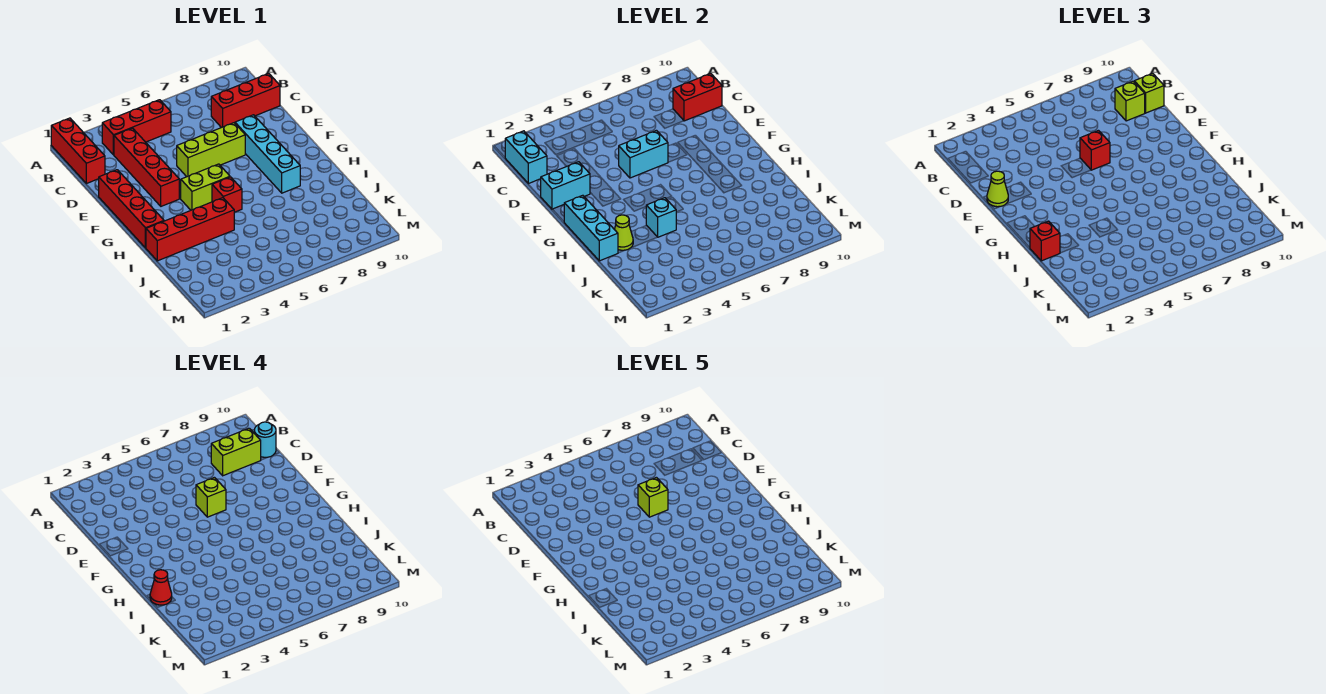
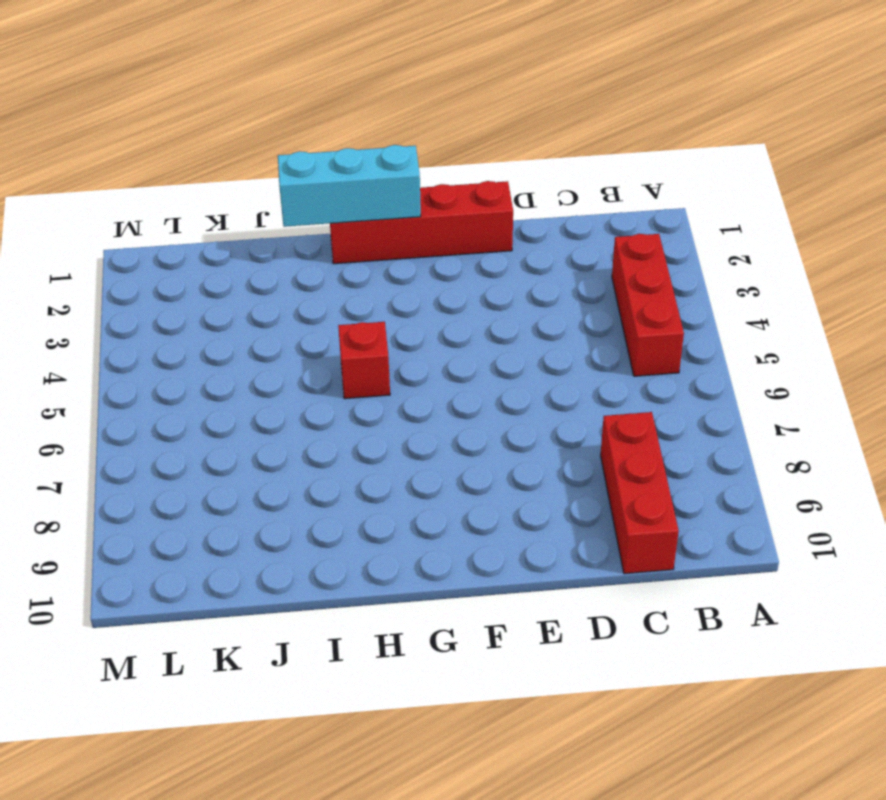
none -> red 1x3 brick [51,118,105,184]
none -> red 1x4 brick [114,128,179,206]
none -> lime 1x3 brick [177,123,245,177]

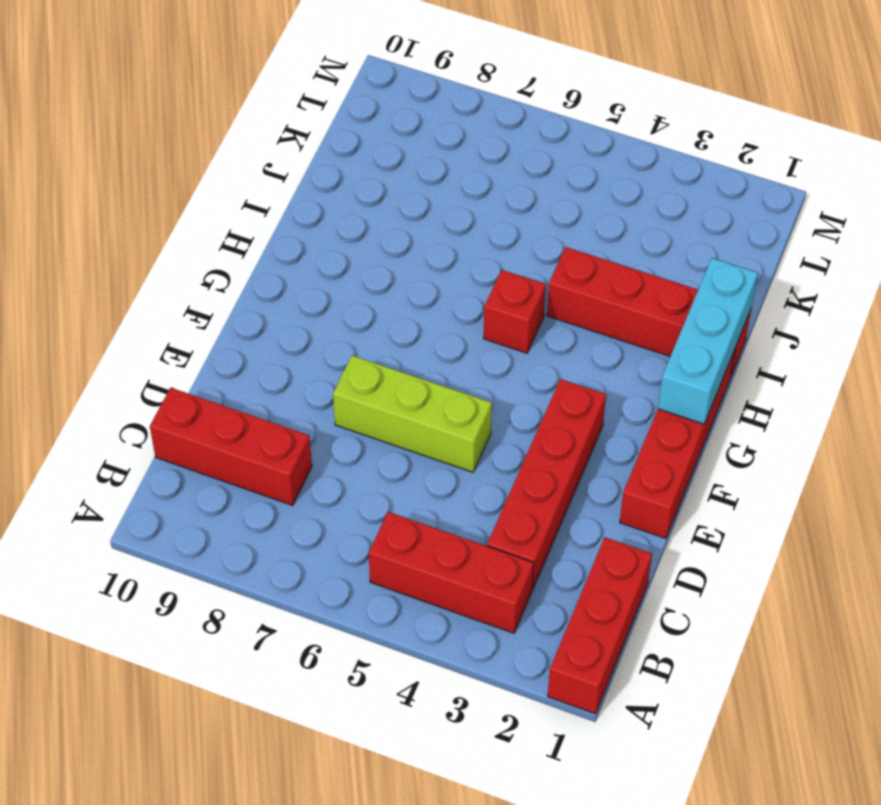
none -> cyan 1x4 brick [235,115,300,193]
none -> lime 1x2 brick [181,164,230,210]
none -> cyan 1x2 brick [505,131,547,184]

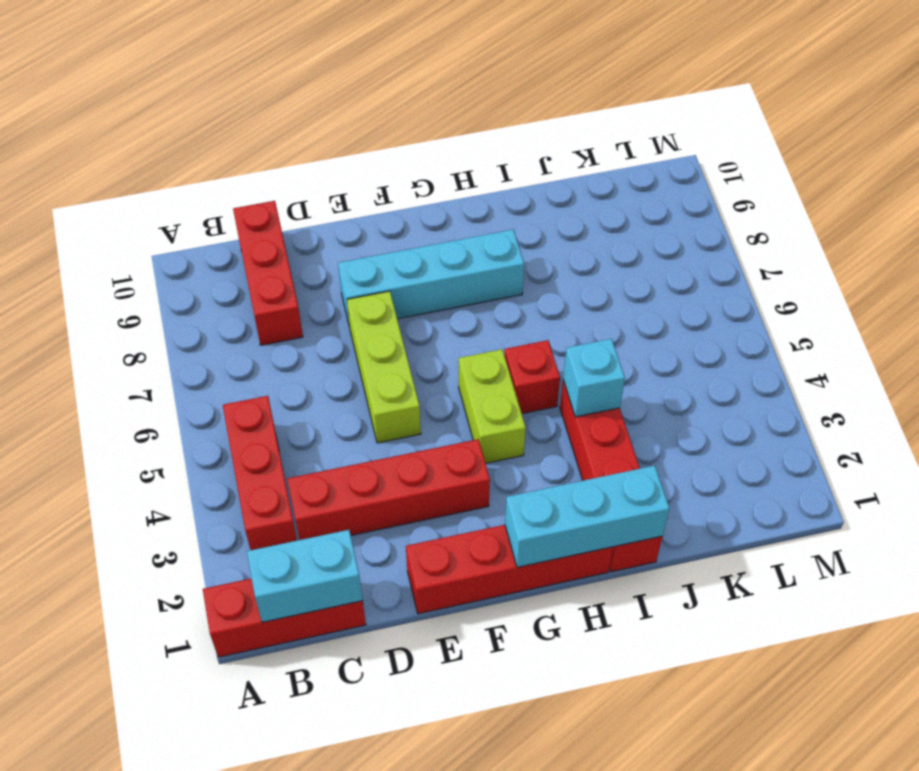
none -> red 1x2 brick [673,73,722,121]
none -> cyan 1x2 brick [541,162,590,209]
none -> cyan 1x2 brick [619,131,668,178]

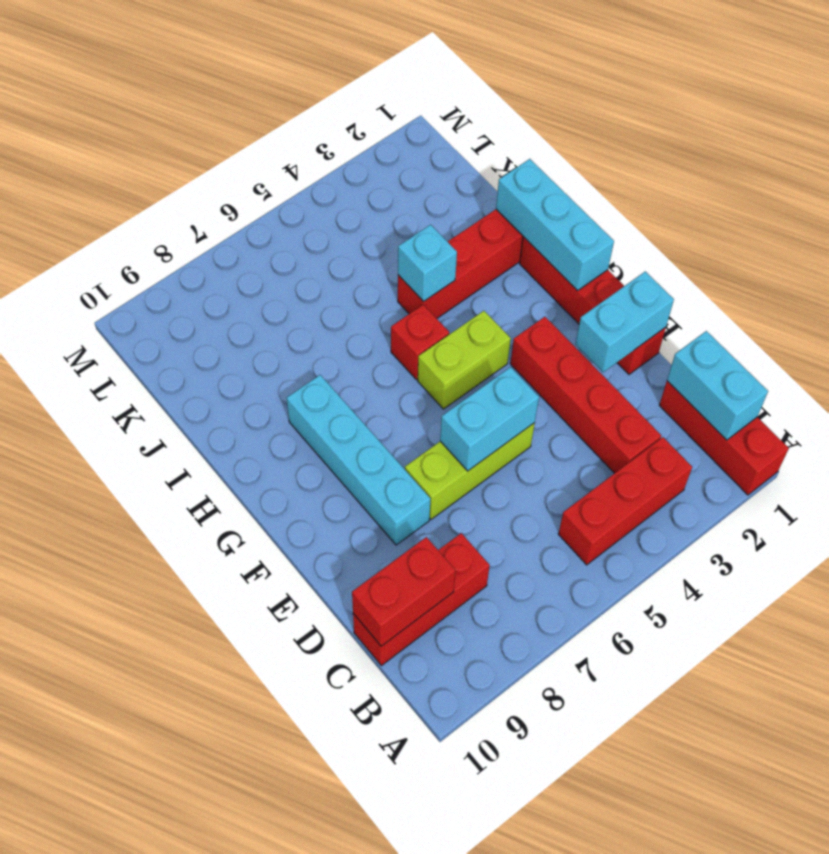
none -> lime 1x1 cone [614,215,633,250]
none -> lime 1x1 brick [1115,81,1145,121]
none -> lime 1x1 brick [1134,73,1164,113]

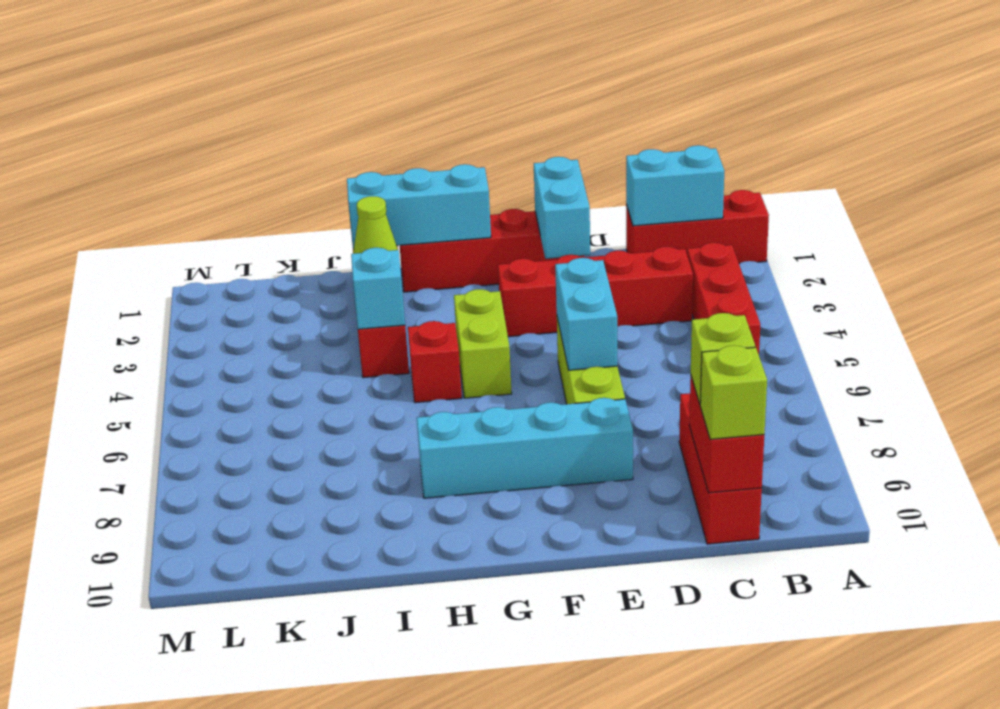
none -> lime 1x1 cone [987,171,1008,207]
none -> red 1x1 brick [1080,131,1110,170]
none -> red 1x1 brick [1030,221,1060,261]

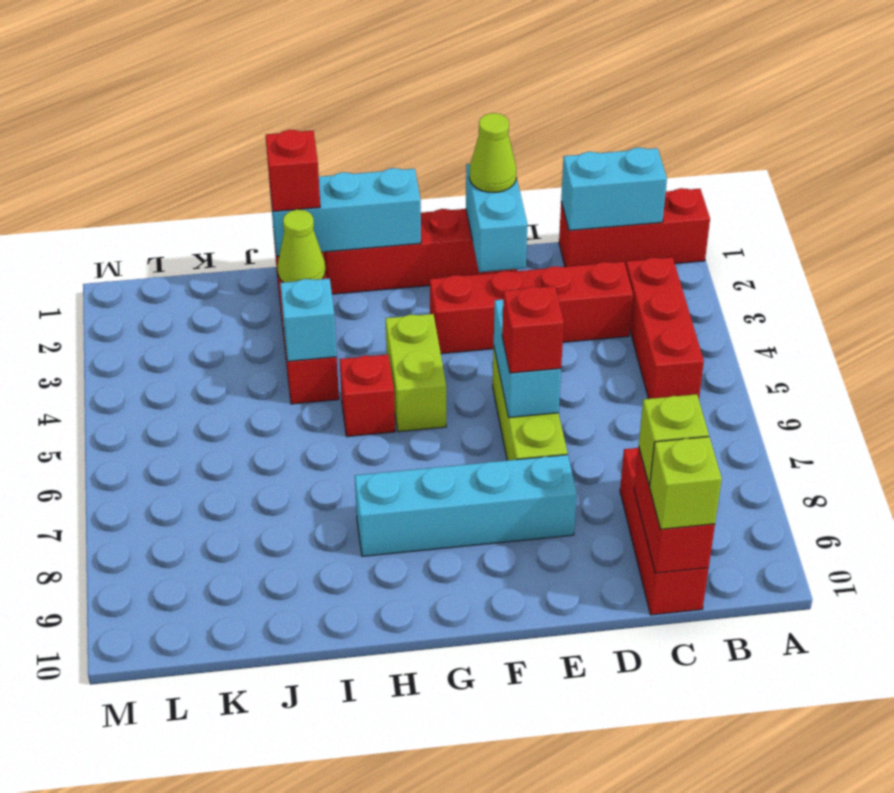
none -> lime 1x2 brick [211,428,261,476]
none -> cyan 1x1 round brick [254,422,276,457]
none -> lime 1x1 brick [196,478,226,517]

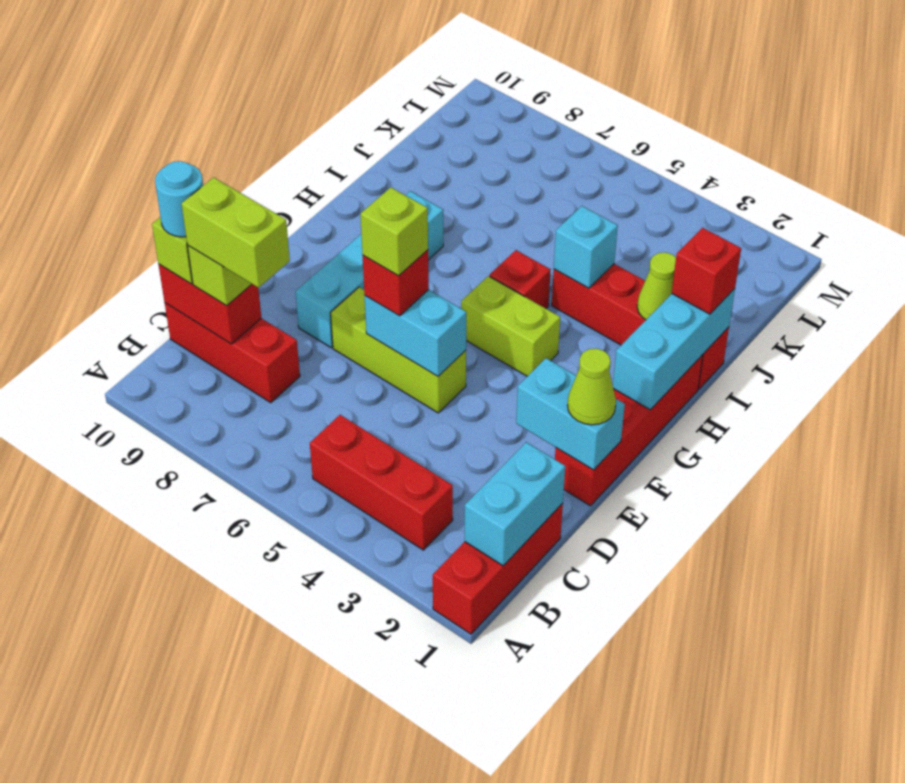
none -> red 1x4 brick [114,128,179,206]
none -> red 1x1 cone [150,570,172,605]
none -> lime 1x1 brick [638,478,668,517]

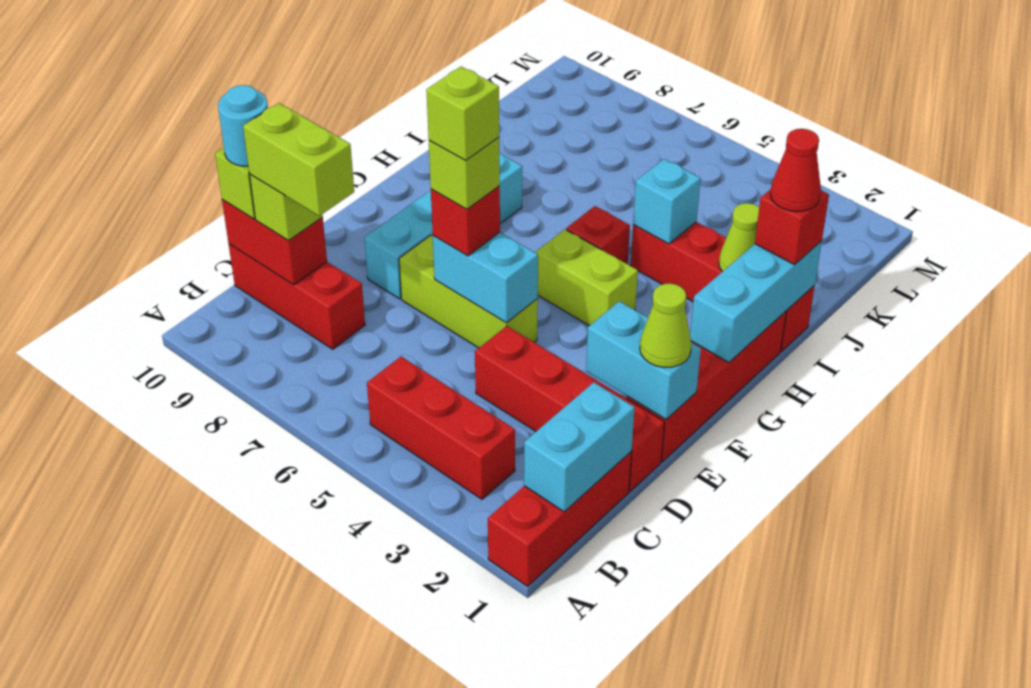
red 1x4 brick [475,326,664,491] -> red 1x4 brick turned to [114,128,179,206]

